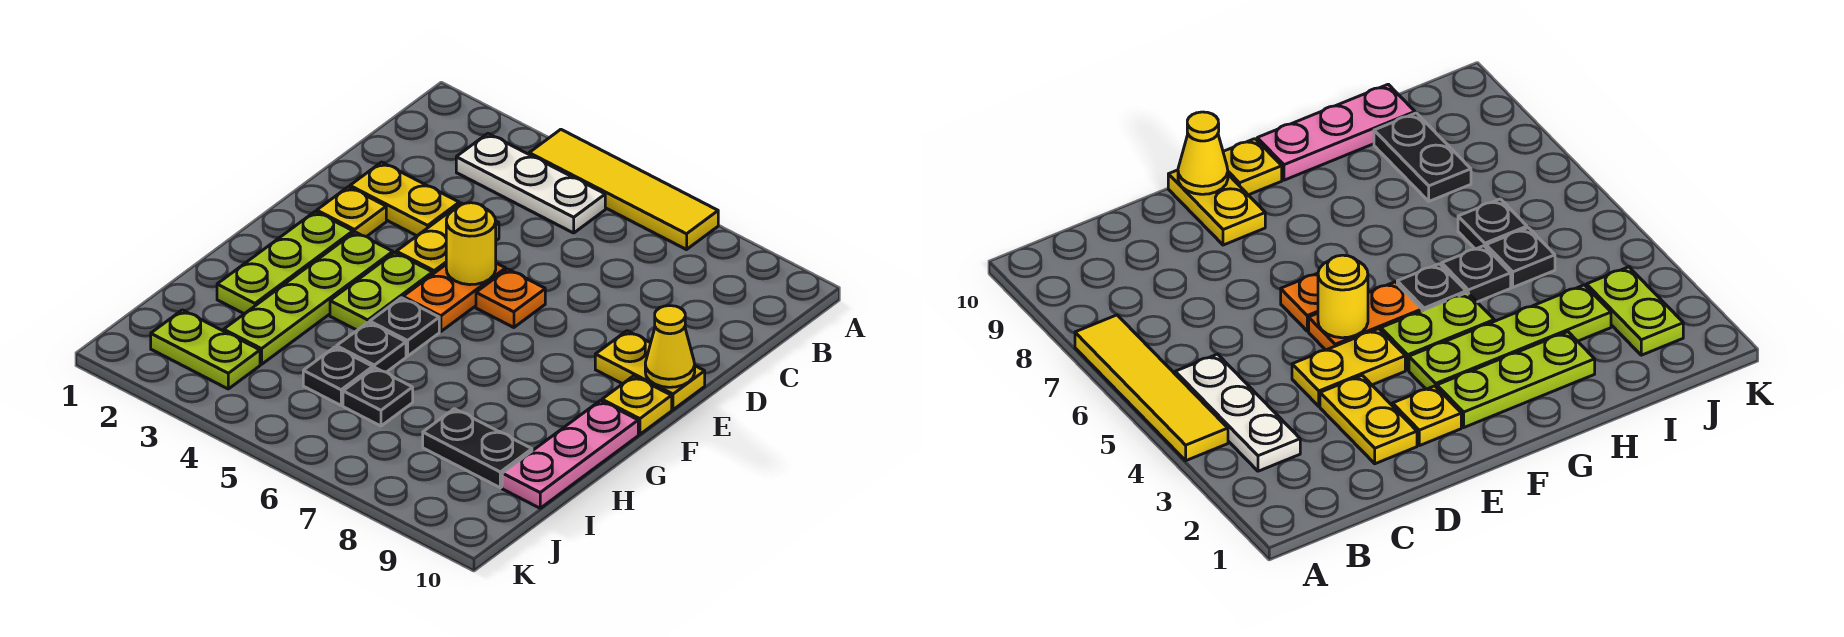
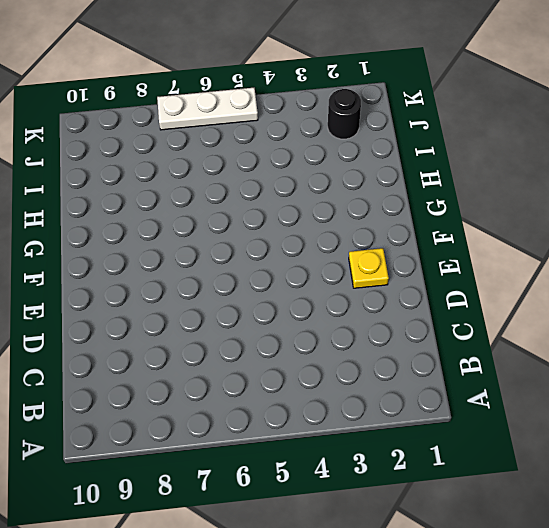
black 1x1 round brick [328,89,361,139] -> lime 1x2 plate [151,310,260,389]
white 1x3 plate [157,88,258,130] -> white 1x3 plate moved to [456,134,605,233]
none -> yellow 1x4 tile [529,129,718,250]
none -> yellow 1x2 plate [350,162,459,236]
none -> yellow 1x2 plate [396,203,499,274]

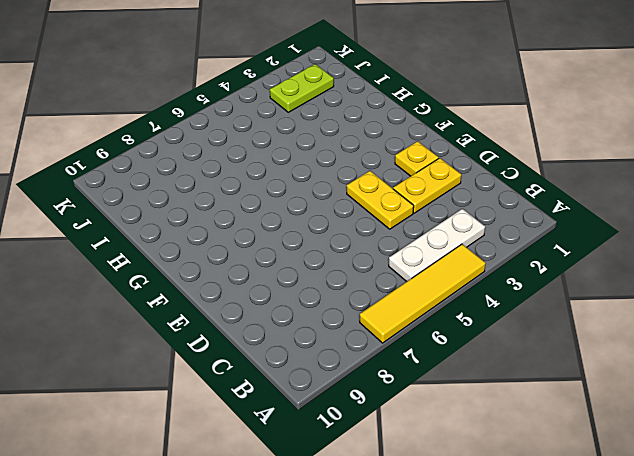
none -> orange 1x2 plate [403,263,506,332]
none -> orange 1x1 plate [476,269,545,328]
none -> yellow 1x2 plate [595,331,705,410]

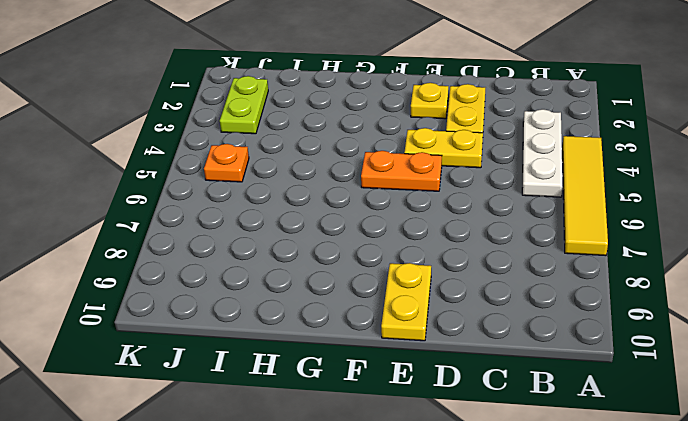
orange 1x1 plate [204,144,249,182] -> orange 1x1 plate moved to [476,269,545,328]
none -> lime 1x3 plate [217,211,353,314]
none -> lime 1x4 plate [224,232,393,364]
none -> lime 1x2 plate [330,253,433,330]

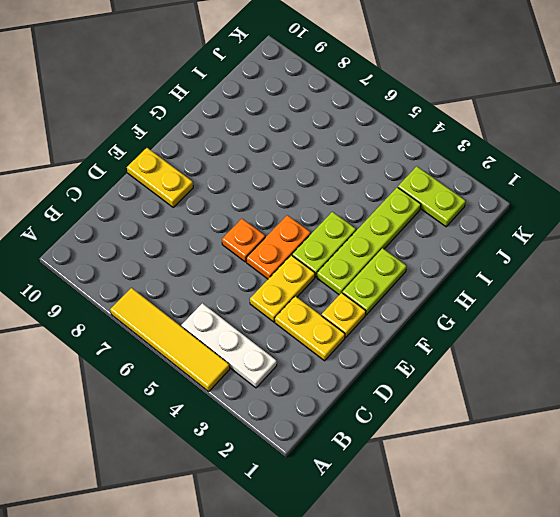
lime 1x2 plate [342,248,407,315] -> lime 1x3 plate [217,211,353,314]
none -> yellow 1x1 plate [602,376,672,434]
none -> black 1x1 plate [370,298,439,356]
none -> pink 1x3 plate [502,401,638,508]

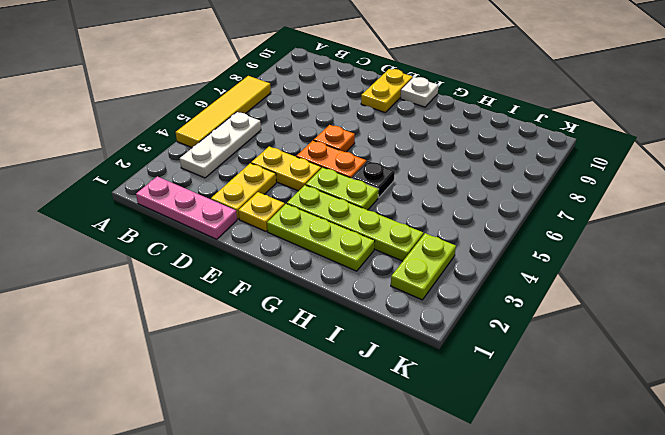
pink 1x3 plate [136,176,237,239] -> pink 1x3 plate moved to [502,401,638,508]
white 1x1 plate [401,77,438,107] -> yellow 1x1 plate [602,376,672,434]
none -> black 1x1 plate [337,322,406,372]
none -> black 1x1 plate [303,347,373,405]
none -> black 1x1 plate [343,368,413,426]

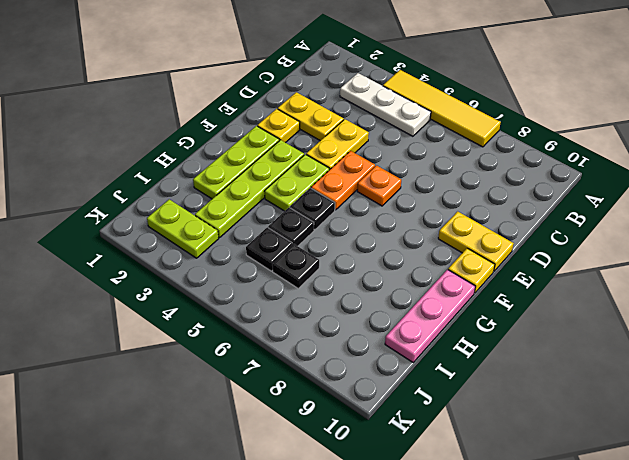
none -> black 1x2 plate [423,409,532,488]
none -> yellow 1x1 round brick [446,203,496,285]
none -> yellow 1x1 cone [645,306,695,387]

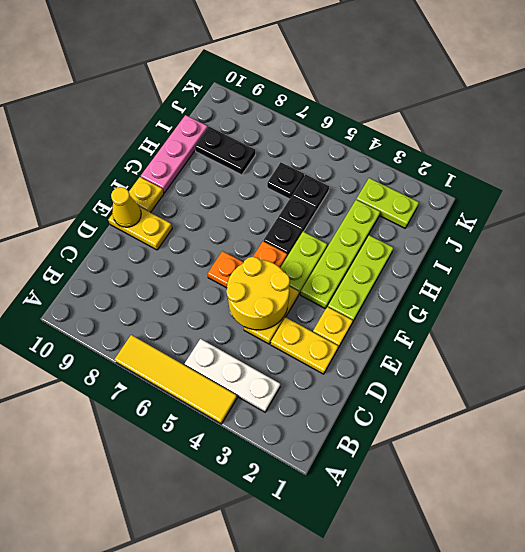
yellow 2x2 round brick [226,257,290,330] -> yellow 1x1 round brick [446,203,496,285]

